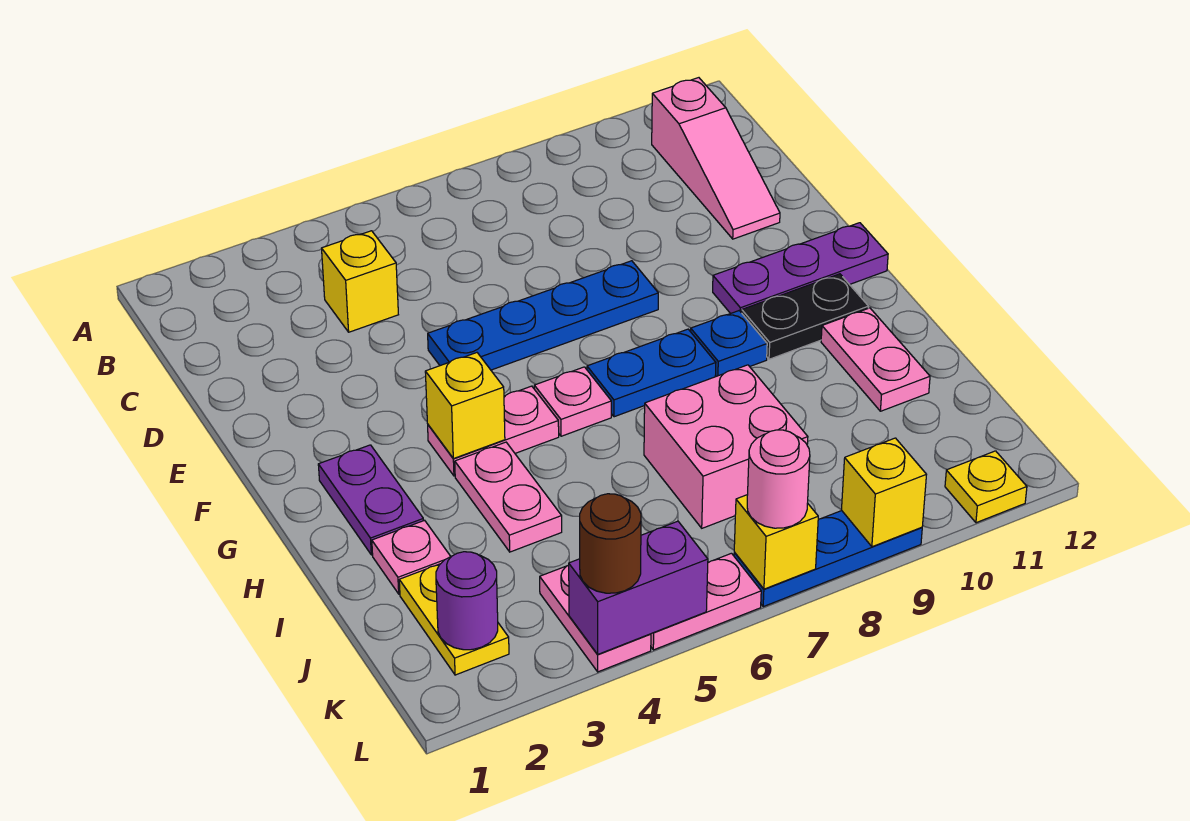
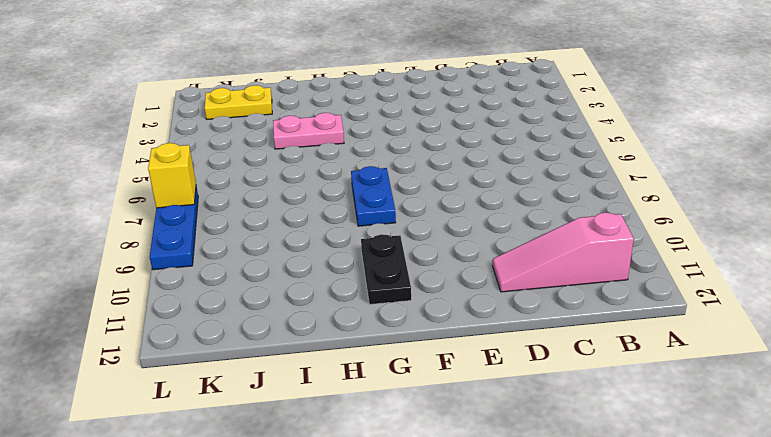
none -> yellow 1x1 brick [322,231,398,332]
none -> blue 1x4 plate [428,261,658,370]
none -> purple 1x3 plate [713,223,888,314]

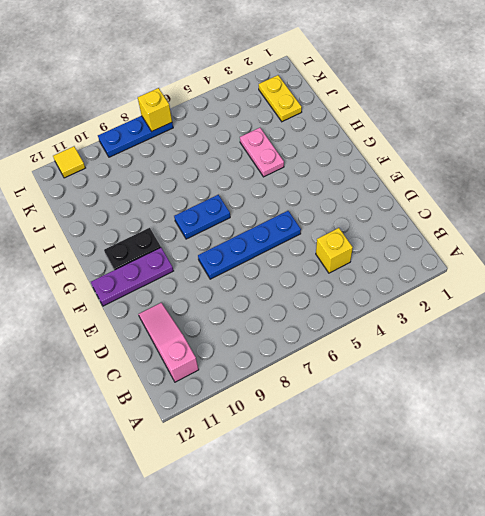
yellow 1x1 tile [53,146,85,178] -> yellow 1x1 plate [945,451,1027,523]
none -> purple 1x2 plate [318,445,424,555]
none -> pink 1x2 plate [428,386,559,476]
none -> pink 1x1 plate [534,367,611,436]

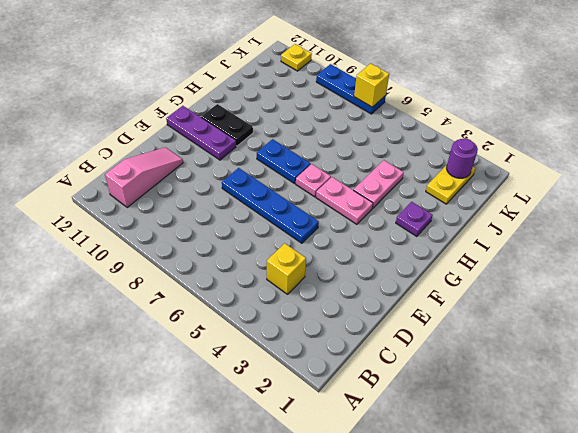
purple 1x1 plate [396,202,433,237] -> purple 1x2 plate [318,445,424,555]
none -> blue 1x1 plate [691,311,767,376]
none -> pink 1x2 plate [821,308,930,411]
none -> pink 1x1 plate [372,520,451,594]

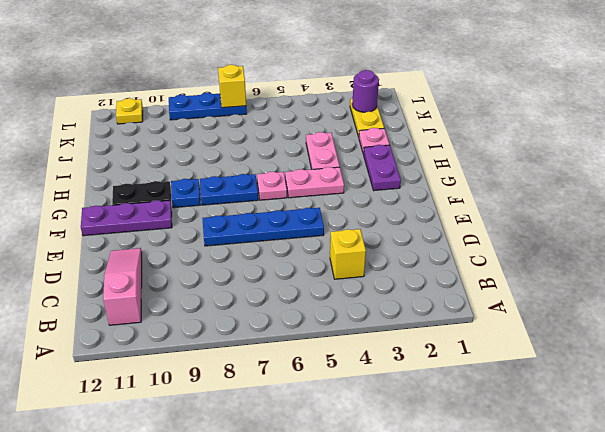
none -> pink 1x2 plate [821,308,930,411]
none -> pink 2x2 brick [644,365,808,528]
none -> pink 1x2 plate [540,565,651,672]

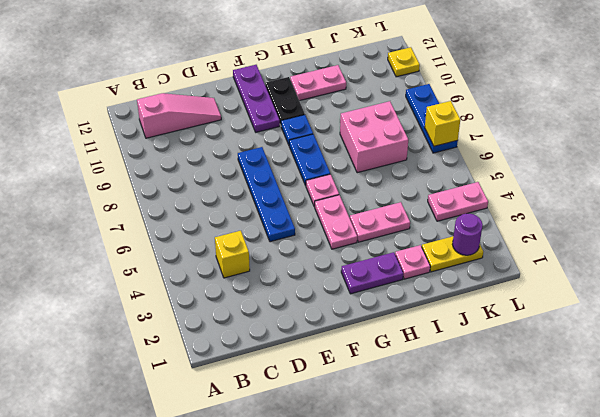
none -> pink 1x2 plate [651,553,761,650]
none -> yellow 1x1 brick [425,353,505,459]
none -> purple 1x2 brick [569,521,708,654]

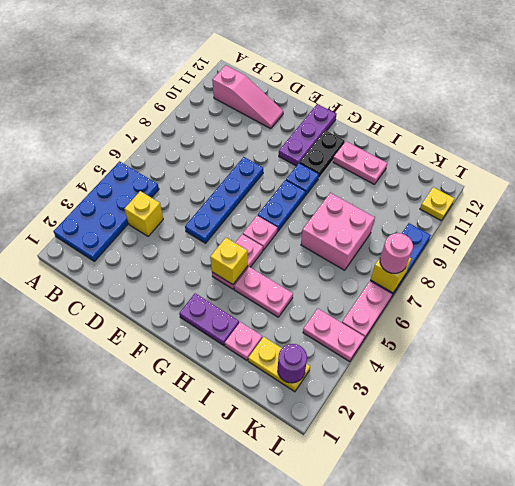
blue 2x4 plate [53,161,159,261] -> none
none -> purple 1x2 brick [569,521,708,654]
none -> yellow 1x1 brick [841,438,926,547]
none -> brown 1x1 round brick [580,494,641,593]

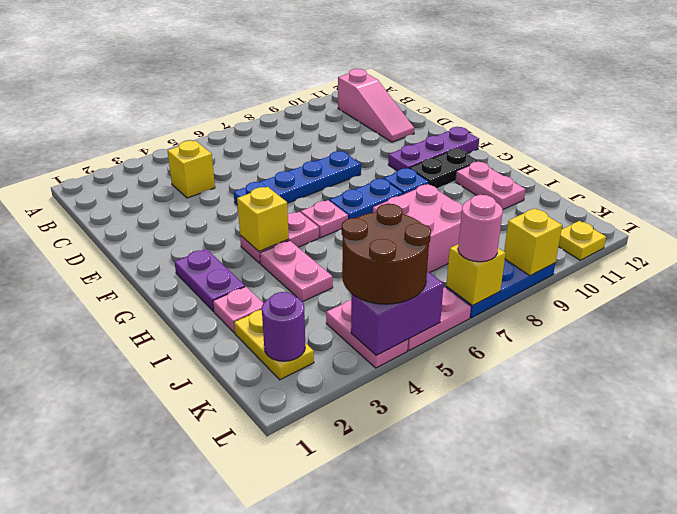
brown 2x2 round brick [342,204,431,304] -> brown 1x1 round brick [580,494,641,593]

